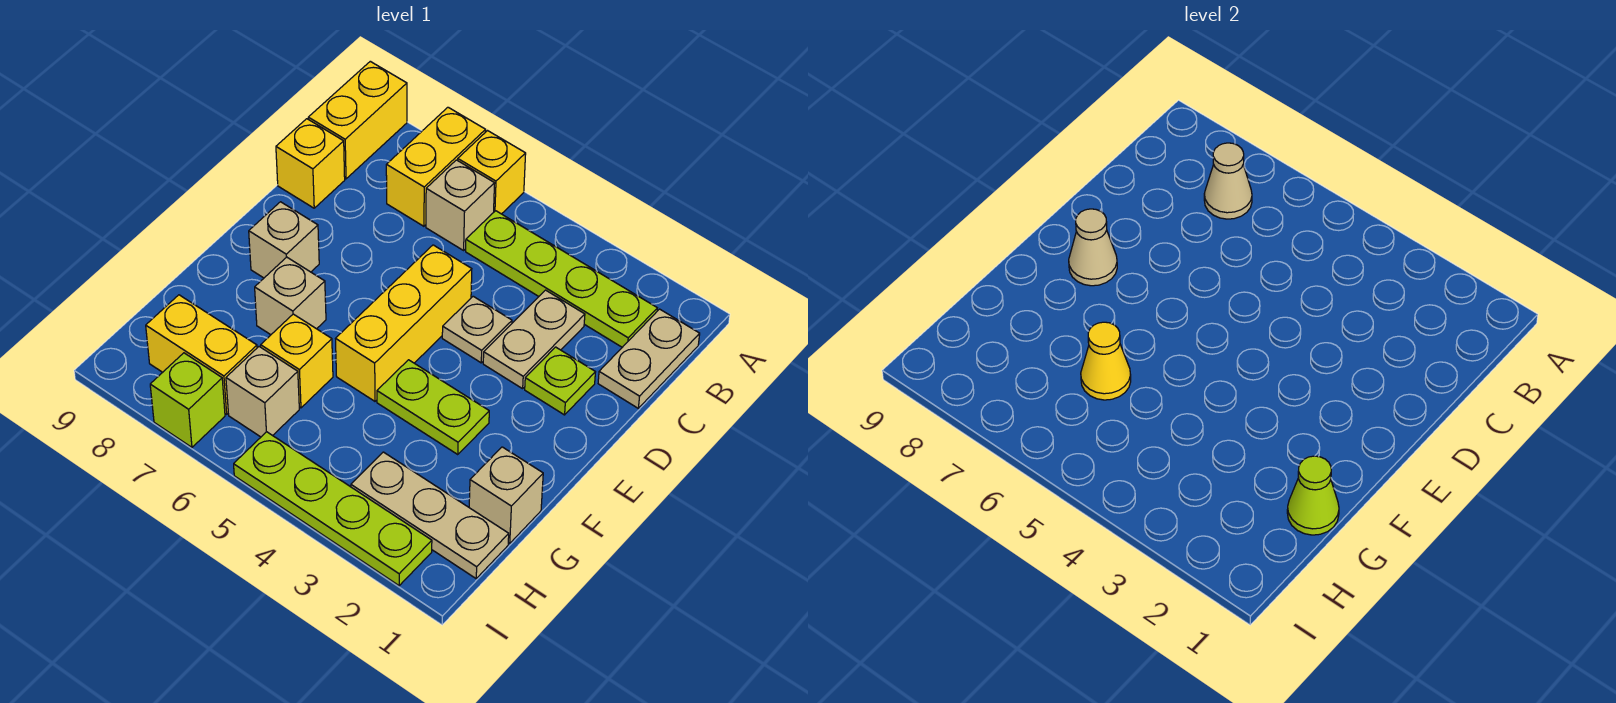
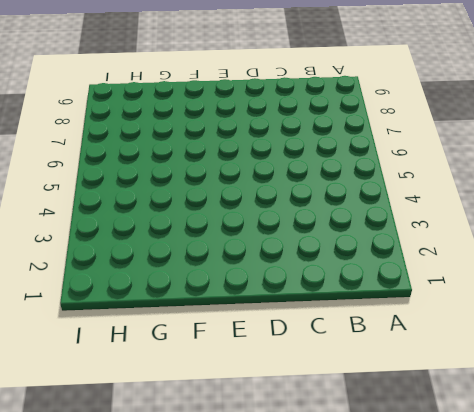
none -> yellow 1x1 brick [458,131,526,214]
none -> yellow 1x2 brick [386,107,486,226]
none -> yellow 1x2 brick [308,61,407,179]

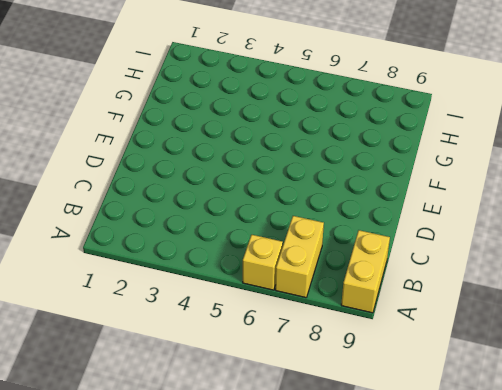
none -> tan 1x2 plate [598,309,700,408]
none -> lime 1x4 plate [466,211,657,347]
none -> tan 1x1 brick [426,160,495,250]

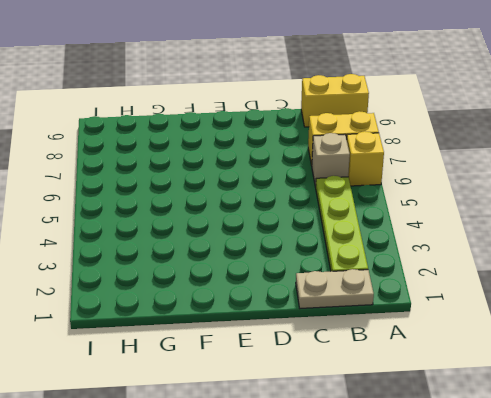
none -> tan 1x2 plate [483,290,585,389]
none -> yellow 1x1 brick [276,119,345,208]
none -> lime 1x1 plate [525,347,595,415]

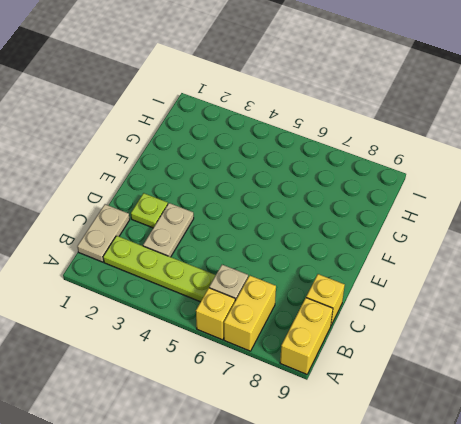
none -> tan 1x1 plate [442,296,512,363]
none -> yellow 1x3 brick [336,245,472,401]
none -> tan 1x1 brick [249,202,319,278]

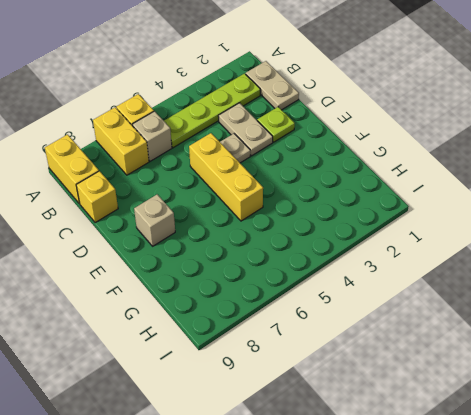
none -> lime 1x2 plate [377,360,489,455]
none -> tan 1x1 brick [255,257,326,335]
none -> tan 1x1 brick [469,447,543,543]

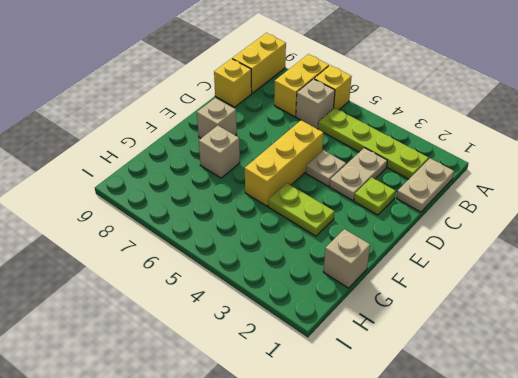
none -> yellow 1x1 brick [261,314,333,408]
none -> tan 1x3 plate [351,452,509,578]
none -> tan 1x1 brick [226,347,299,437]

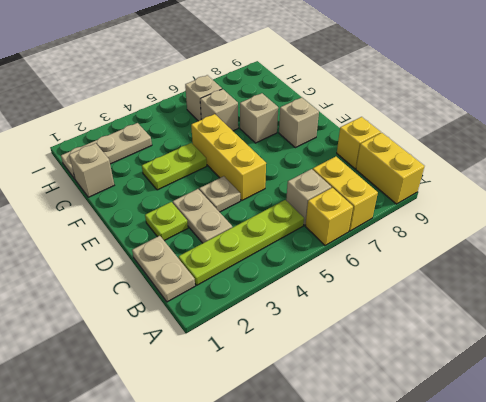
tan 1x1 brick [200,89,238,131] -> yellow 1x1 brick [261,314,333,408]
none -> yellow 1x2 brick [146,295,257,414]
none -> lime 1x4 plate [234,432,432,586]
none -> lime 1x1 brick [150,353,225,447]

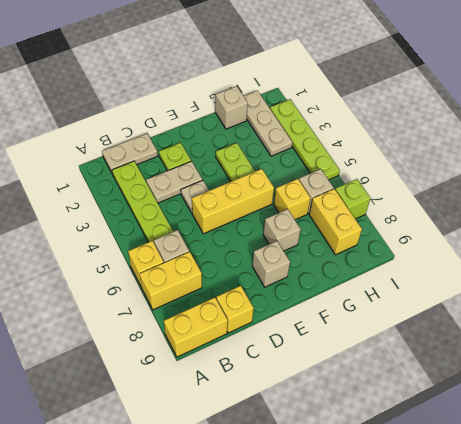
none -> tan 1x1 cone [1204,143,1252,219]
none -> tan 1x1 cone [1069,209,1117,286]
none -> lime 1x1 cone [1287,456,1339,535]

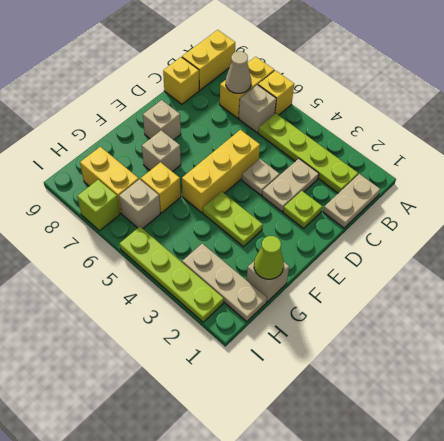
none -> tan 1x1 cone [1069,209,1117,286]
none -> yellow 1x1 cone [1081,322,1131,400]

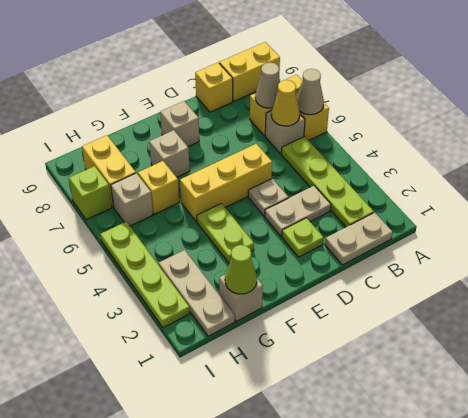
tan 1x1 cone [297,69,324,115] -> tan 1x1 cone moved to [1069,209,1117,286]
yellow 1x1 cone [271,80,300,126] -> yellow 1x1 cone moved to [1081,322,1131,400]

